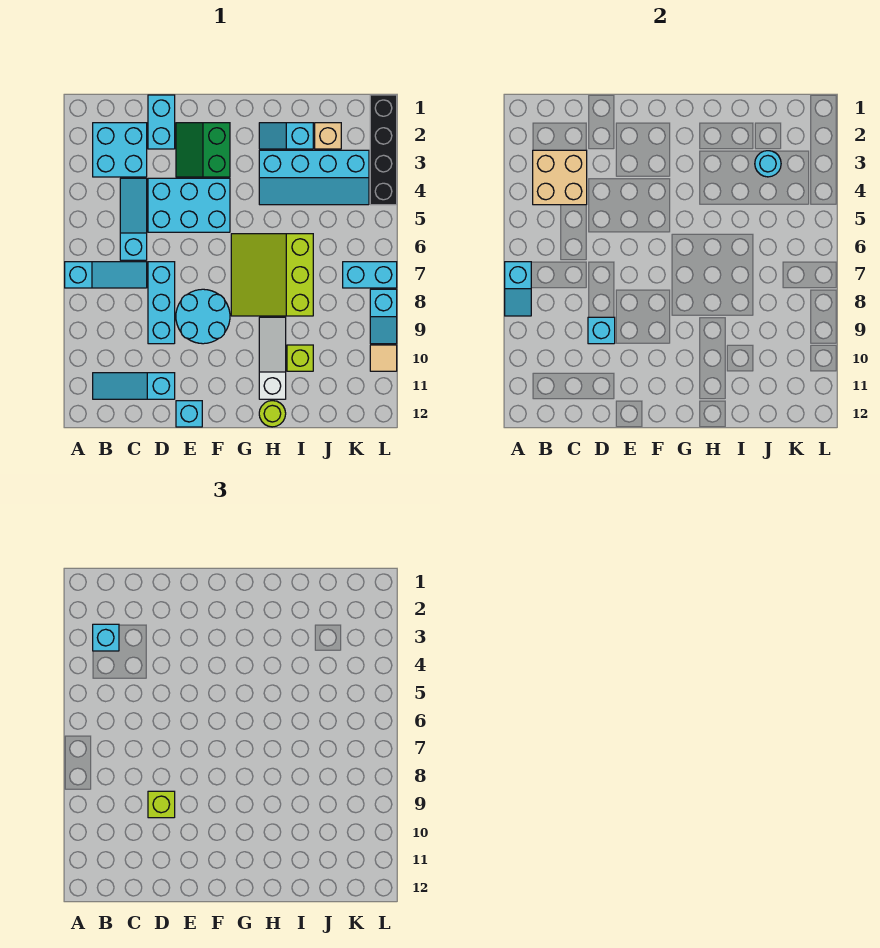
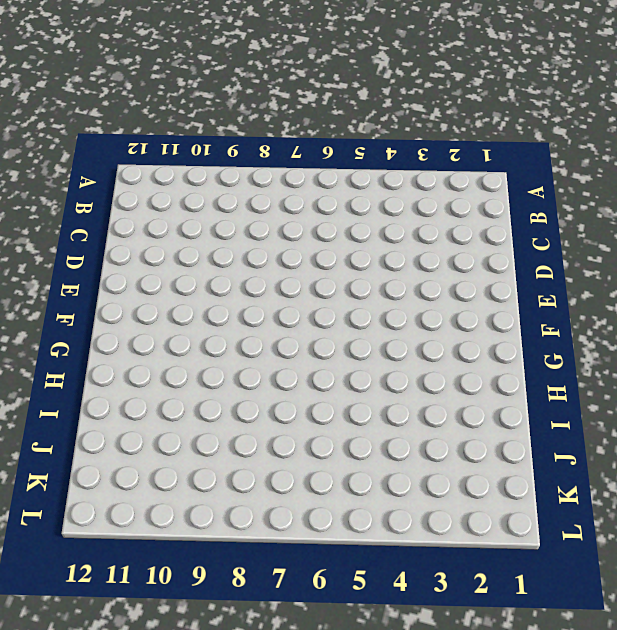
none -> cyan 1x3 slope [65,262,147,288]
none -> cyan 2x2 brick [93,123,147,177]
none -> cyan 1x3 slope [93,373,175,399]

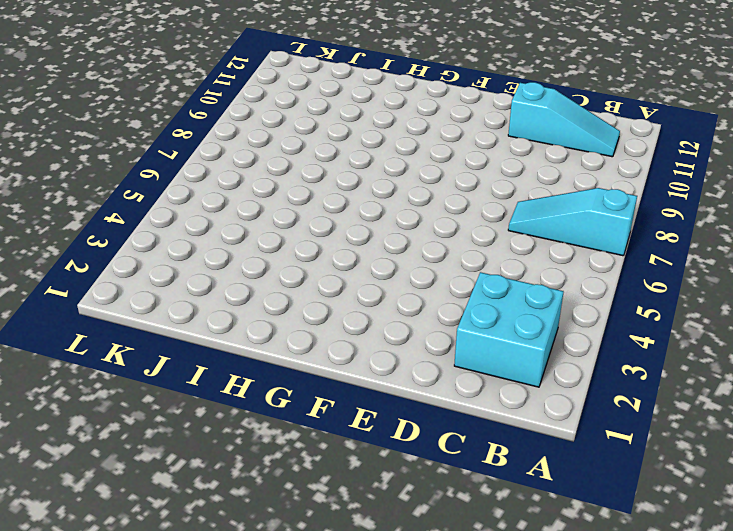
none -> cyan 1x3 slope [120,178,147,260]
none -> cyan 1x2 brick [148,95,175,149]
none -> cyan 2x3 brick [148,178,230,232]

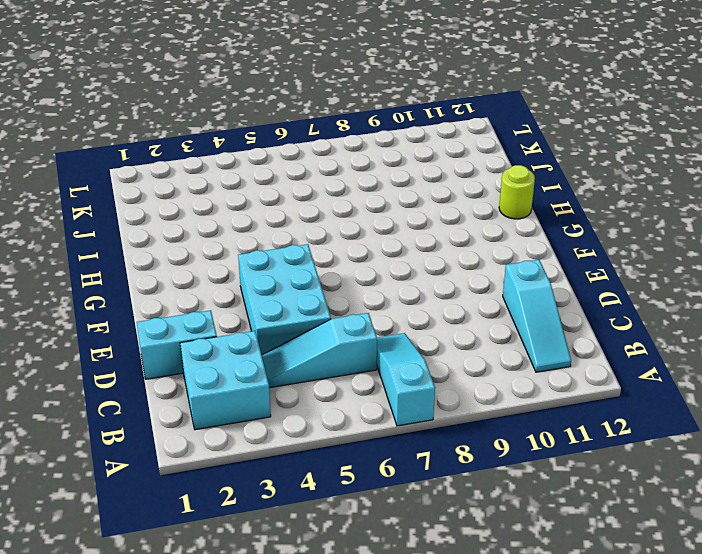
none -> cyan 1x3 brick [148,262,175,344]
none -> green 2x2 slope [176,123,230,177]
none -> cyan 2x2 round brick [176,289,230,344]

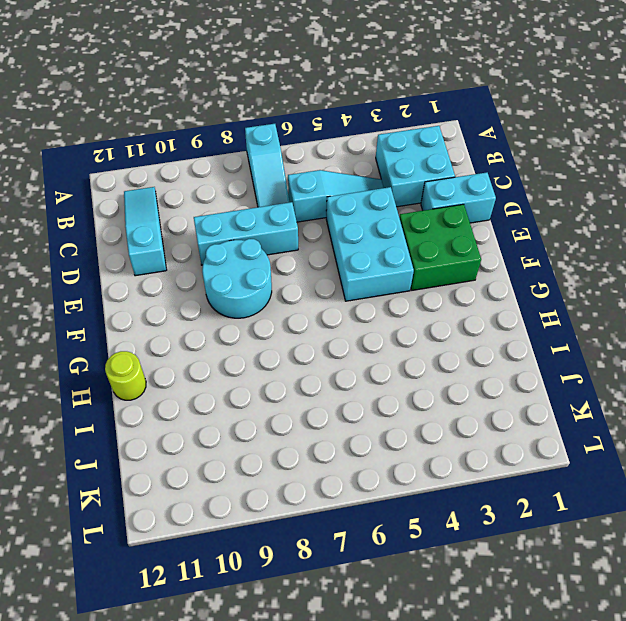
green 2x2 brick [399,204,481,290] -> green 2x2 slope [176,123,230,177]
none -> cyan 1x1 brick [176,401,202,427]
none -> lime 3x3 slope [231,234,313,316]
none -> cyan 1x2 slope [259,123,313,149]

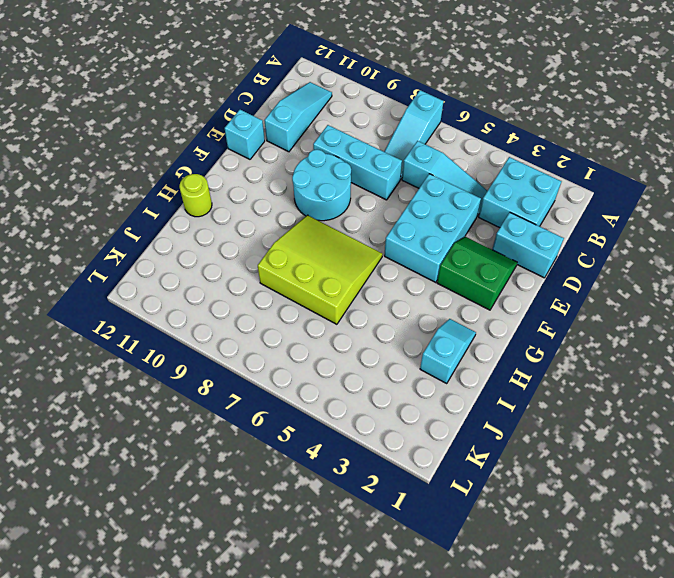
none -> cyan 2x4 slope [259,150,369,205]
none -> white 1x3 slope [259,317,286,399]
none -> lime 1x1 brick [287,345,313,371]

